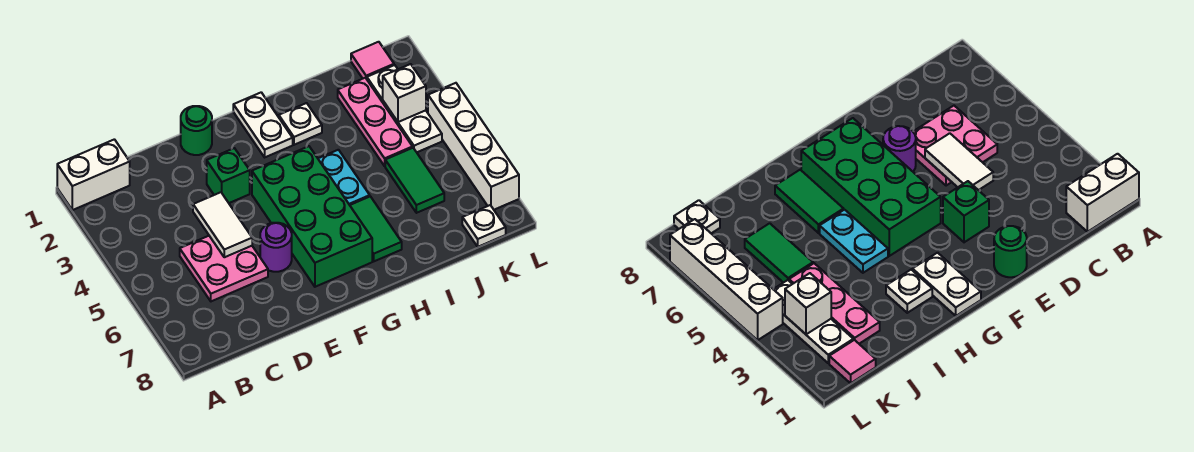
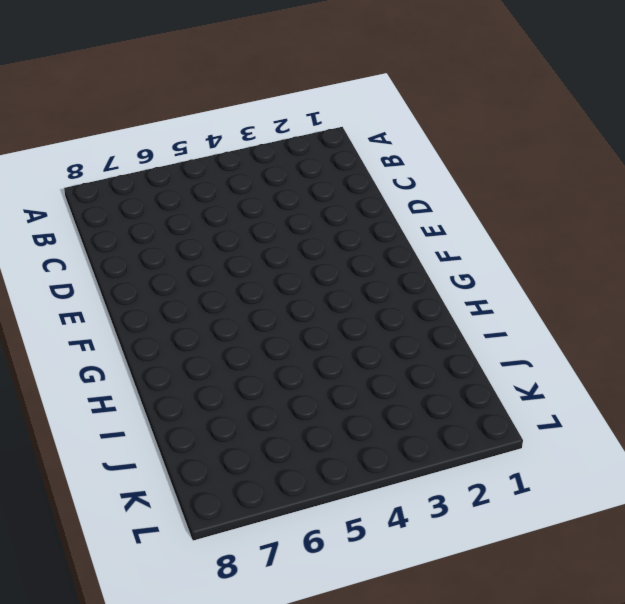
none -> white 1x2 brick [57,139,130,210]
none -> pink 2x2 plate [180,236,268,301]
none -> green 1x1 round brick [181,106,212,155]

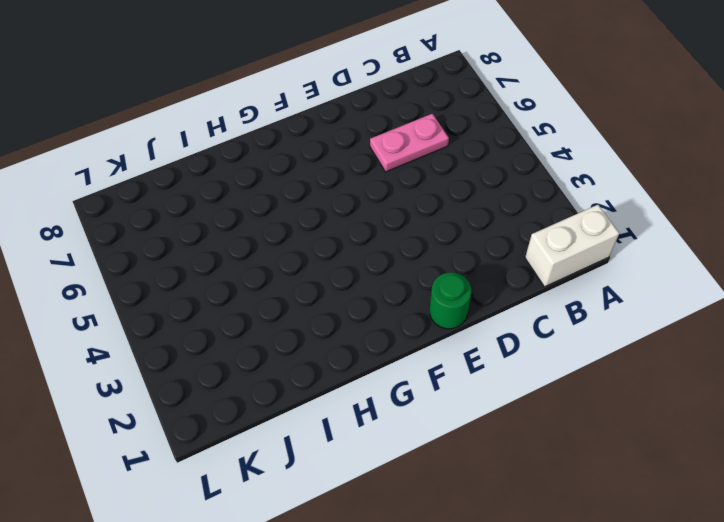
pink 1x2 plate [370,114,449,172] -> pink 2x2 plate [180,236,268,301]
none -> green 1x1 brick [207,148,250,203]
none -> purple 1x1 round brick [260,223,292,272]
none -> green 2x4 brick [252,146,372,287]

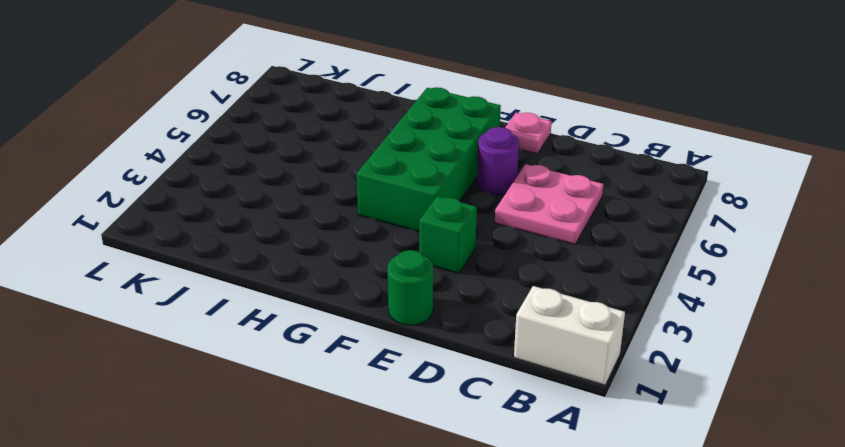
pink 1x1 plate [505,113,552,154] -> none
none -> white 1x2 plate [233,92,293,157]
none -> white 1x1 plate [279,103,322,145]
none -> cyan 1x2 plate [318,150,370,205]

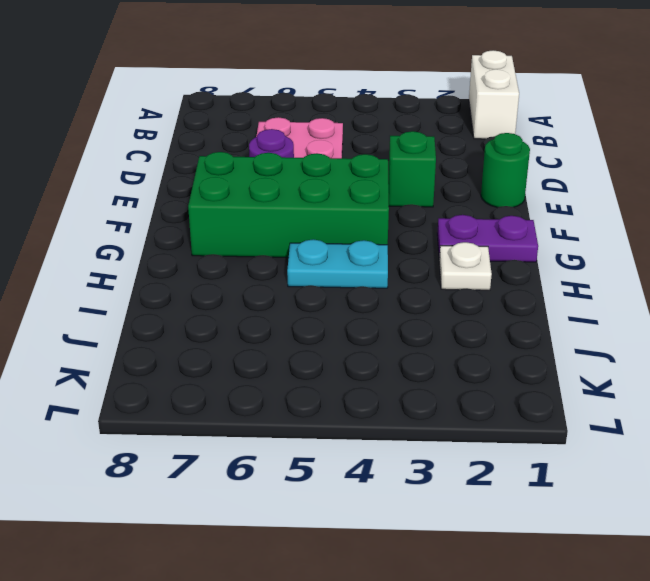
purple 1x2 plate [437,215,538,262] -> white 1x2 plate [233,92,293,157]
none -> green 1x2 tile [350,196,402,261]
none -> pink 1x3 plate [338,78,413,166]
none -> green 1x2 tile [385,148,444,213]

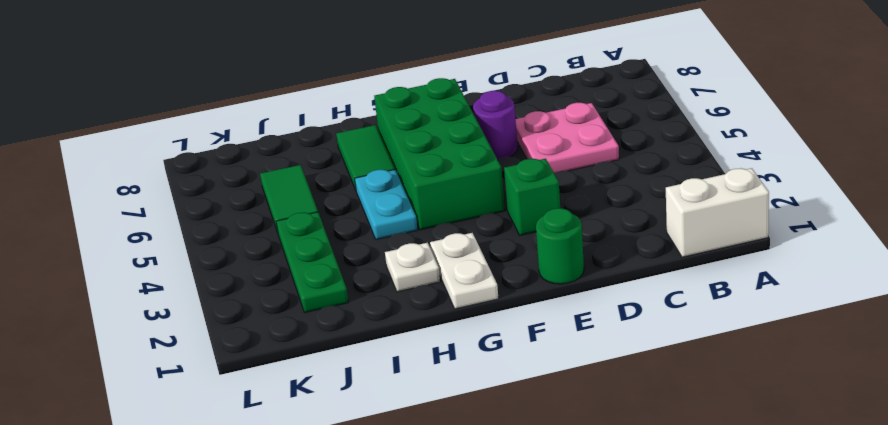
green 1x3 plate [276,212,348,312] -> pink 1x3 plate [338,78,413,166]
none -> pink 1x1 tile [351,42,394,79]
none -> white 1x3 plate [367,65,442,152]
none -> white 1x1 plate [462,205,506,247]

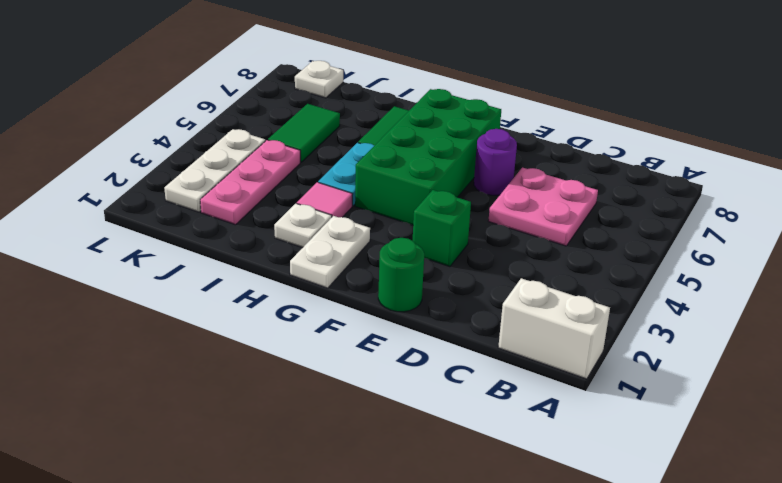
pink 1x1 tile [297,182,352,217] -> pink 1x1 tile moved to [351,42,394,79]
none -> white 1x4 brick [428,83,519,210]
none -> white 1x2 tile [193,192,252,257]
none -> white 1x1 brick [383,64,426,122]

